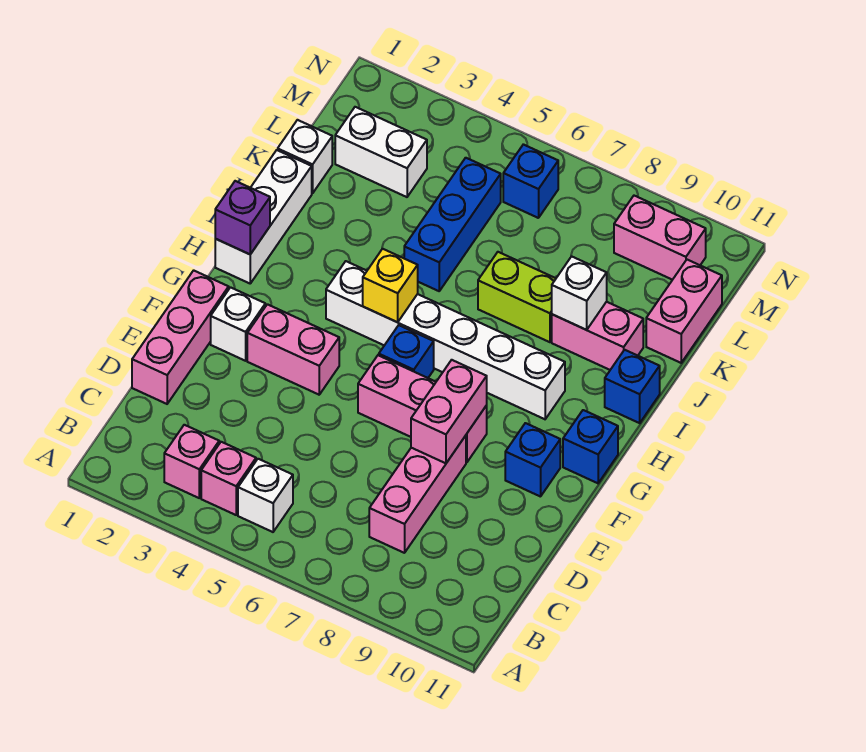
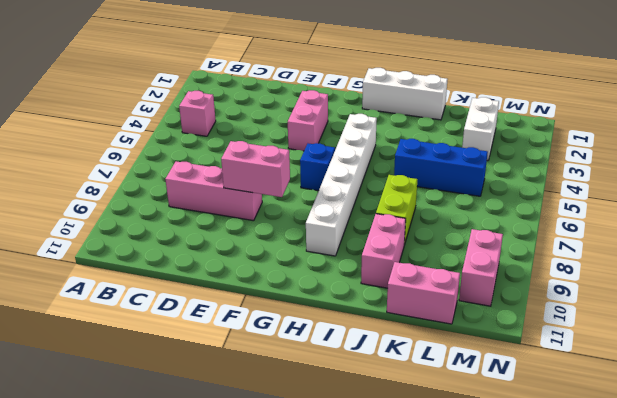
none -> pink 1x1 brick [164,425,219,498]
none -> white 1x1 brick [238,459,293,532]
none -> pink 1x3 brick [132,270,229,404]

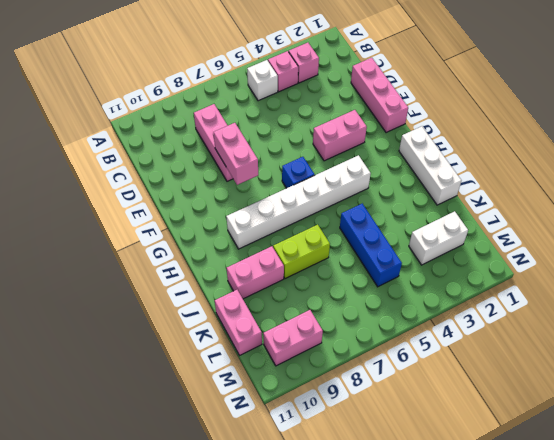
none -> white 1x1 brick [211,287,265,361]
none -> pink 1x3 brick [358,355,487,463]
none -> blue 1x1 brick [505,423,560,497]

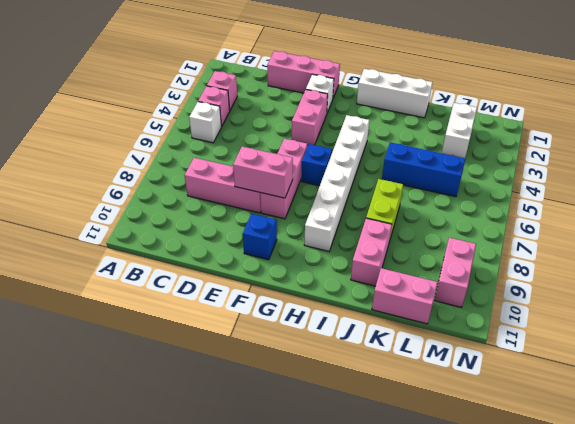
none -> blue 1x1 brick [563,410,618,483]
none -> blue 1x1 brick [605,350,660,423]
none -> white 1x1 brick [278,120,332,193]

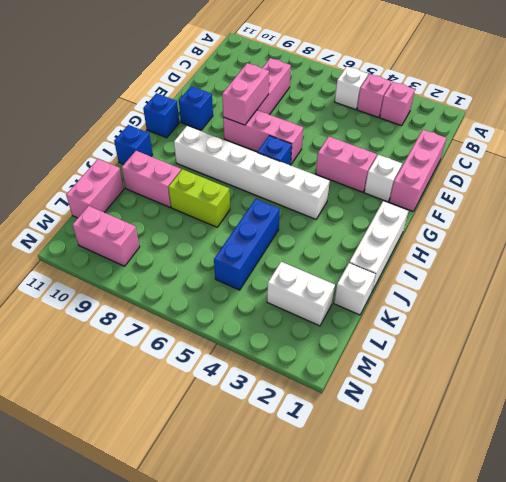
none -> blue 1x1 brick [503,144,558,218]
none -> purple 1x1 brick [215,181,270,254]
none -> yellow 1x1 brick [363,249,418,322]

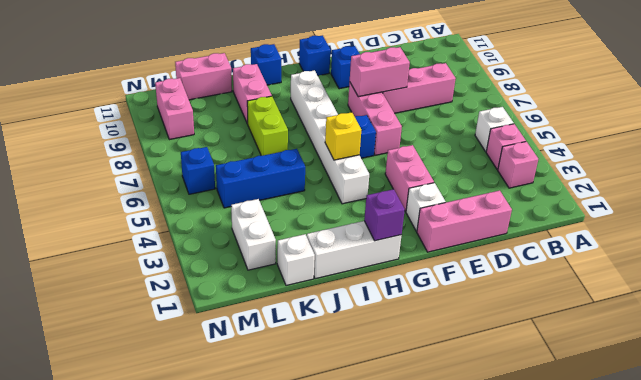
none -> white 1x1 brick [552,256,607,330]

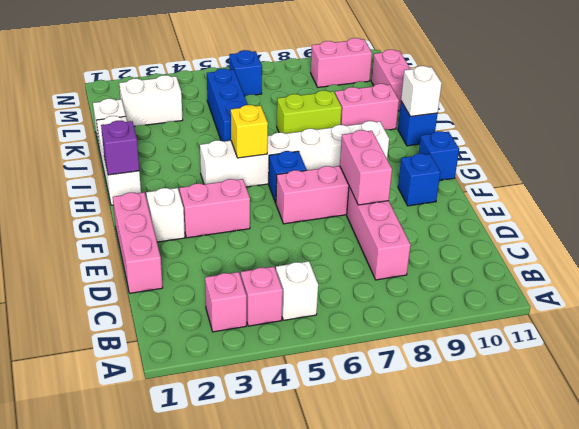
white 1x1 brick [401,66,442,116] -> white 1x1 brick moved to [552,256,607,330]

